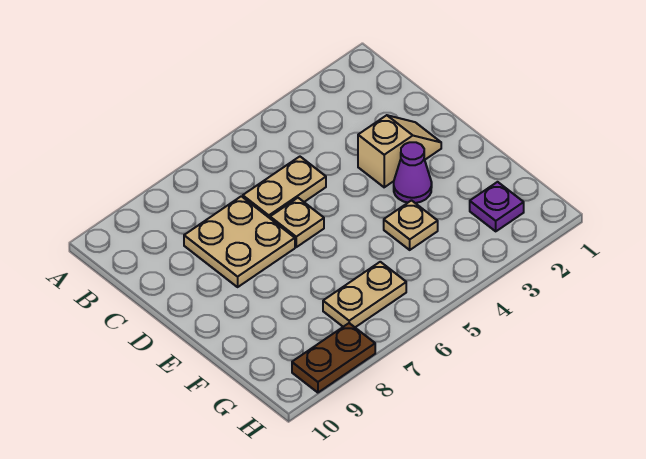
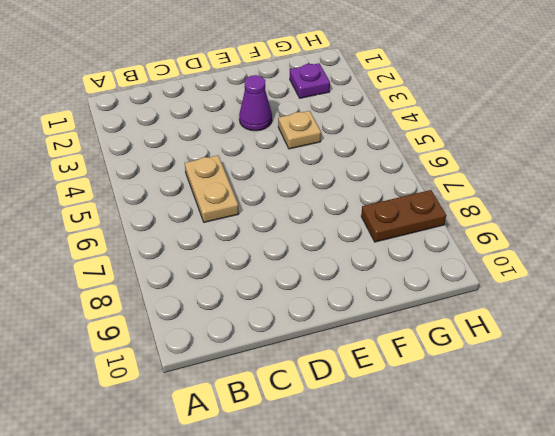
brown 1x2 plate [361,190,446,242] -> brown 1x2 plate turned to [292,323,375,393]
none -> tan 2x2 plate [184,196,295,287]
none -> tan 1x2 slope [358,115,441,187]

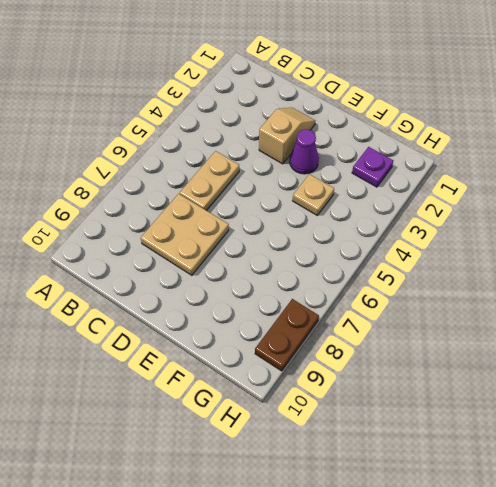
none -> tan 1x1 plate [270,198,324,247]
none -> tan 1x2 plate [323,262,406,327]

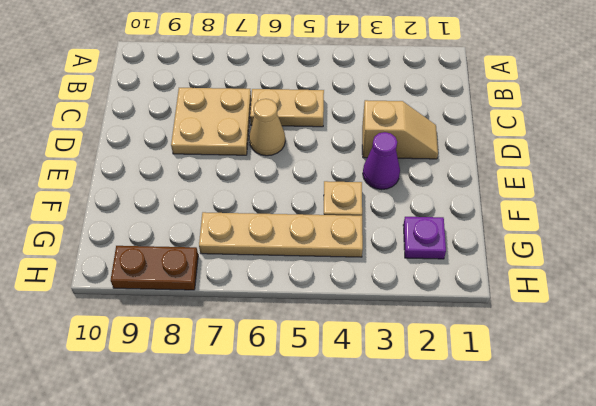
tan 1x1 cone [249,99,285,156] -> tan 1x1 plate [270,198,324,247]
tan 1x4 plate [199,212,363,257] -> tan 1x2 plate [323,262,406,327]

